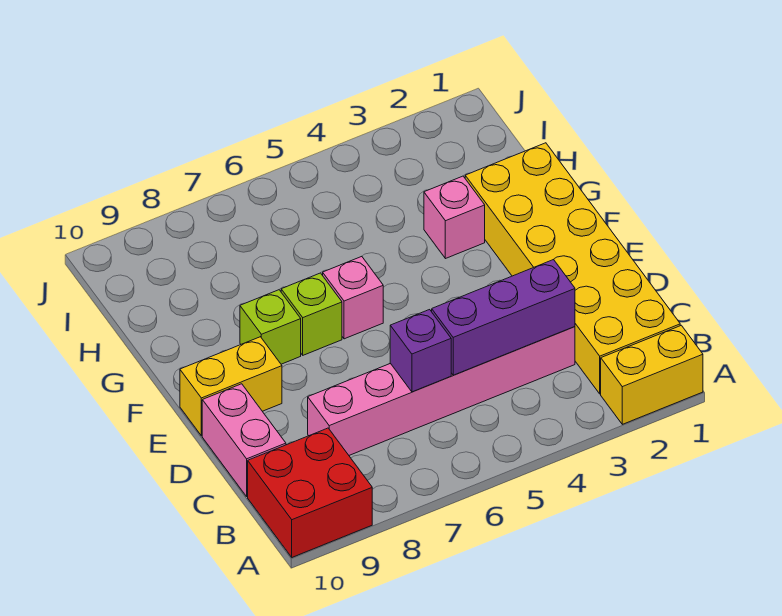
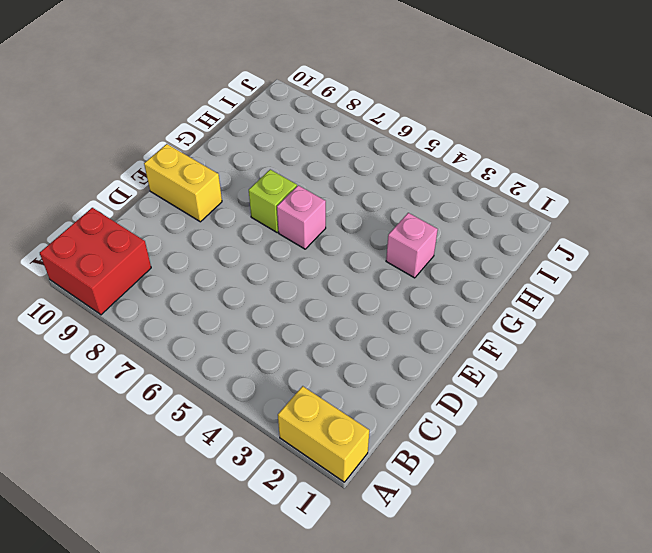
none -> yellow 2x6 brick [465,143,680,394]
none -> pink 1x6 brick [308,327,575,455]
none -> pink 1x2 brick [202,384,286,496]

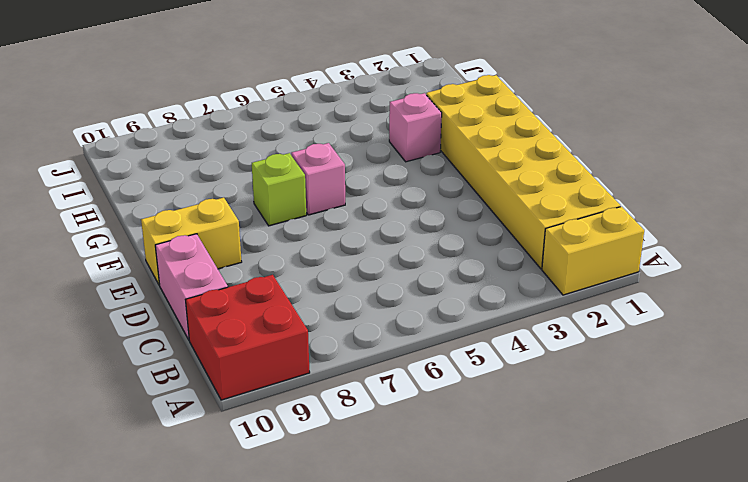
none -> pink 1x6 brick [308,327,575,455]
none -> lime 1x1 brick [240,290,301,364]
none -> purple 1x3 brick [432,260,575,375]

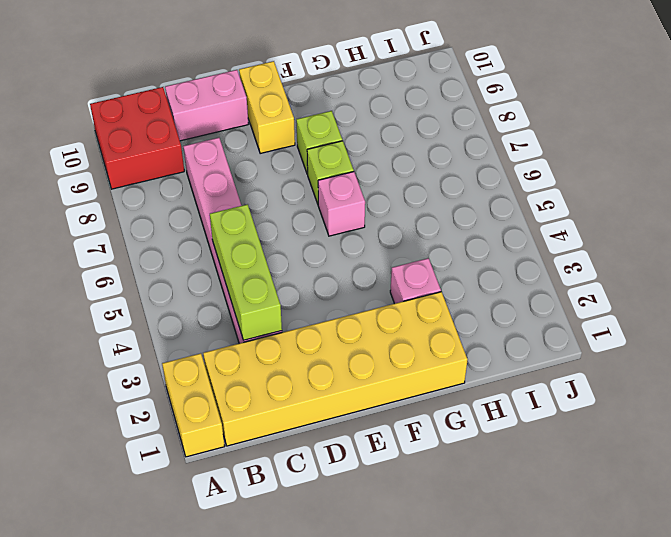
lime 1x3 brick [210,204,282,340] -> purple 1x3 brick [432,260,575,375]
none -> purple 1x1 brick [390,310,451,392]

